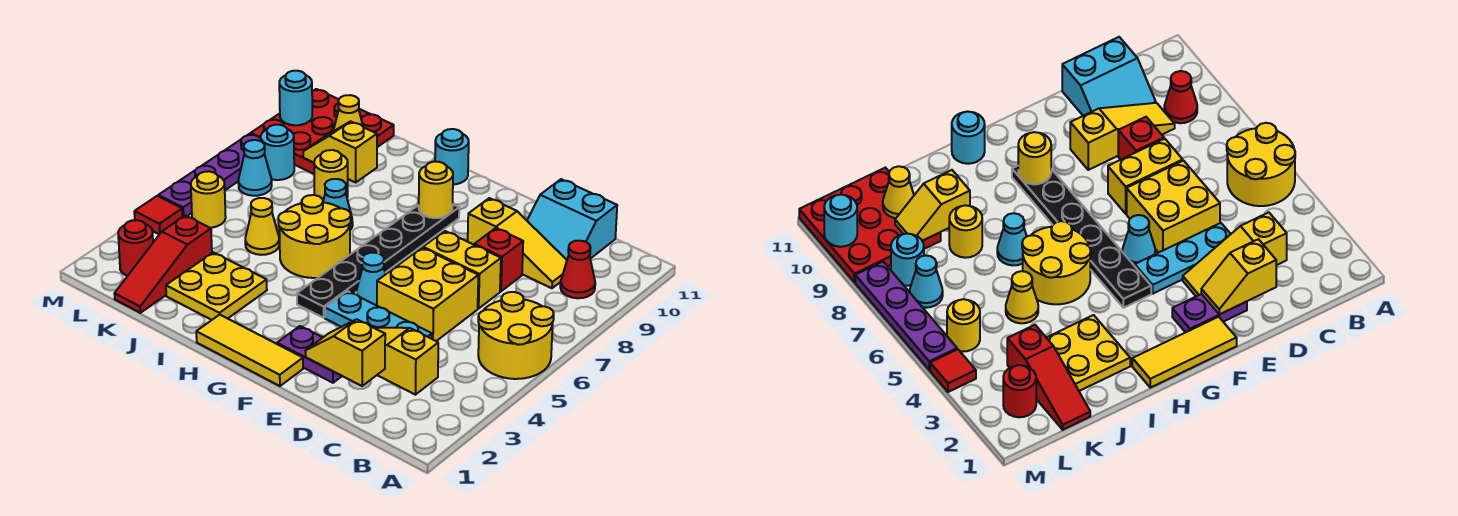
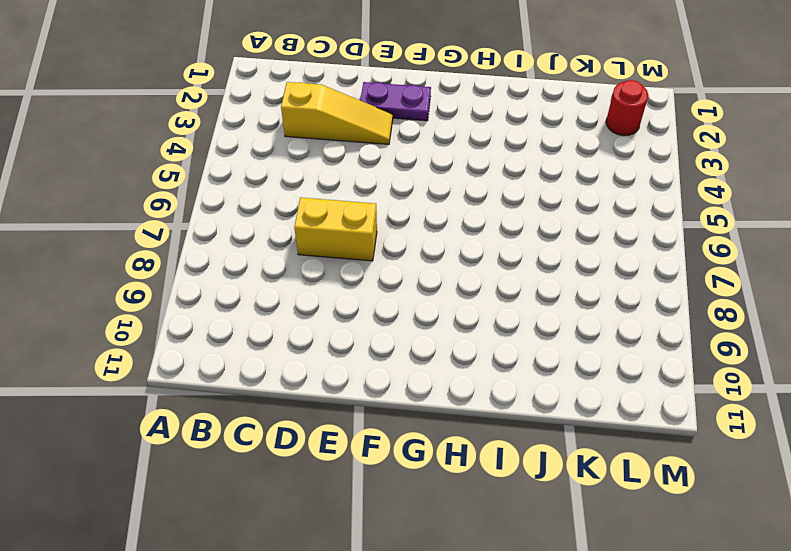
none -> yellow 2x2 round brick [478,292,554,379]
none -> red 1x1 cone [560,241,595,298]
none -> yellow 1x3 slope [468,198,567,288]
none -> cyan 2x2 slope [527,179,617,260]

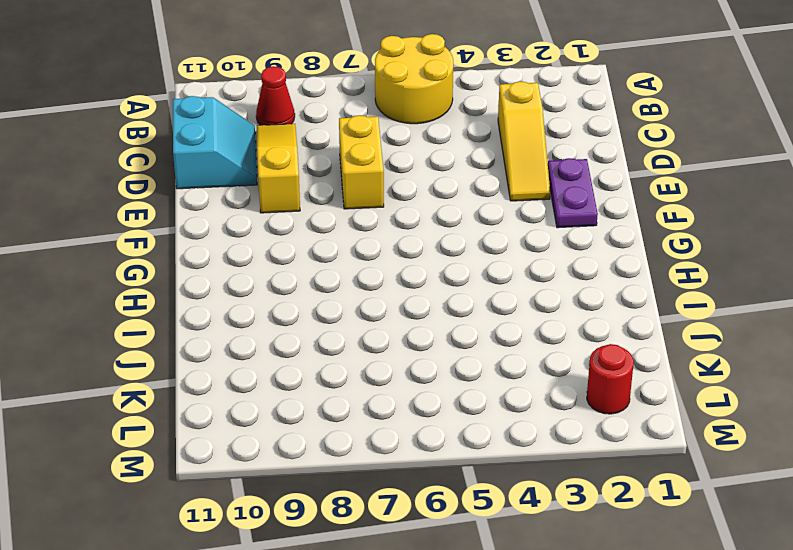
none -> cyan 1x3 plate [325,291,432,339]
none -> yellow 2x2 brick [377,248,478,341]
none -> red 1x1 brick [474,228,523,291]
none -> yellow 1x3 tile [196,315,303,386]

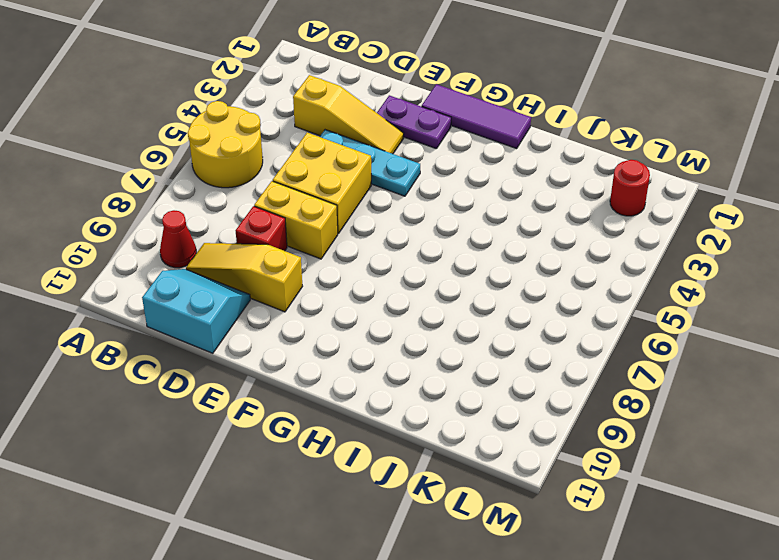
purple 1x3 tile [422,84,531,149] -> yellow 1x3 tile [196,315,303,386]
none -> cyan 1x1 cone [356,253,385,306]
none -> black 1x6 plate [297,204,459,318]
none -> yellow 2x2 round brick [278,195,351,278]
none -> cyan 1x1 round brick [435,129,469,184]

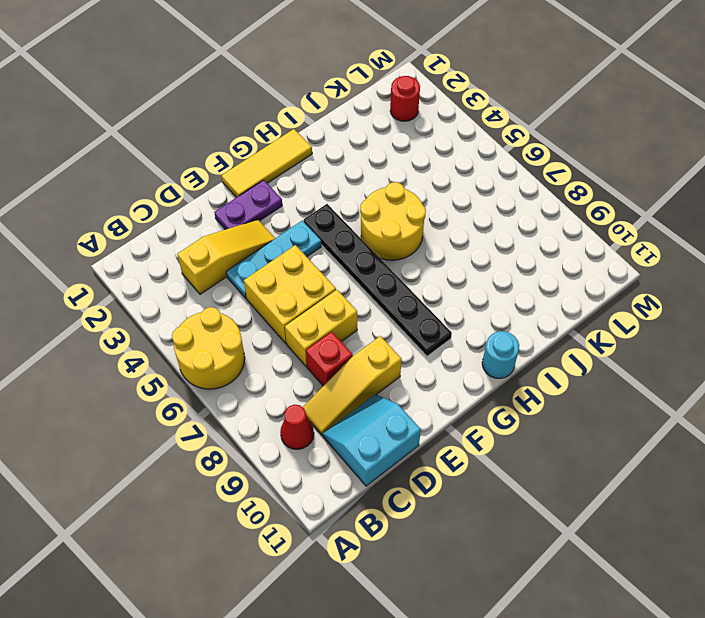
none -> cyan 1x1 cone [356,253,385,306]
none -> yellow 2x2 plate [166,252,267,320]
none -> cyan 1x1 cone [323,179,353,230]
none -> yellow 1x1 cone [245,198,279,255]

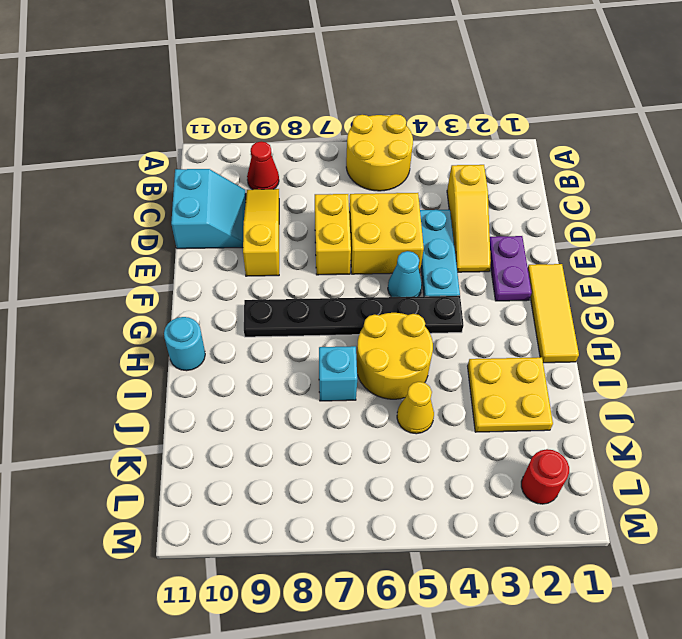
cyan 1x1 brick [319,346,357,401] -> cyan 1x1 cone [323,179,353,230]
none -> red 1x1 brick [474,228,523,291]
none -> yellow 1x1 round brick [314,150,348,200]
none -> red 1x3 slope [114,216,212,313]
none -> red 3x3 plate [251,89,394,174]

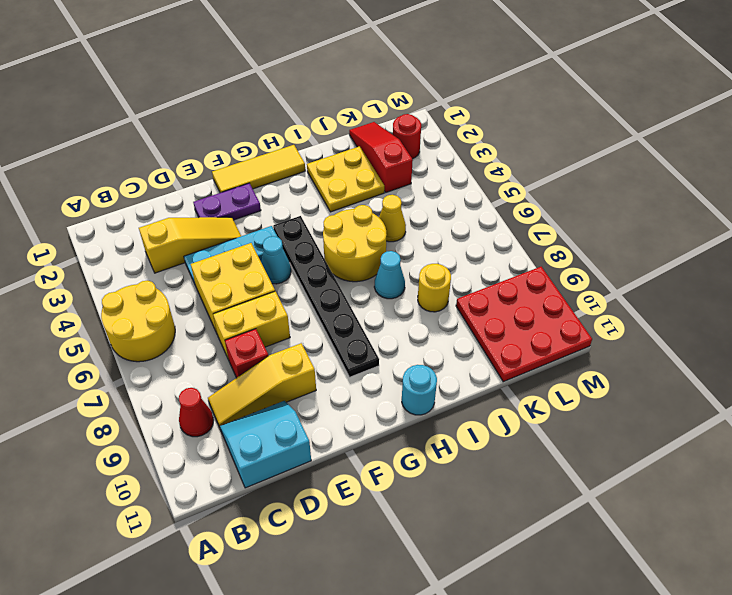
none -> yellow 1x1 round brick [191,171,226,228]
none -> cyan 1x1 cone [238,140,272,196]
none -> cyan 1x1 round brick [261,125,294,180]
none -> red 1x1 tile [134,196,182,234]

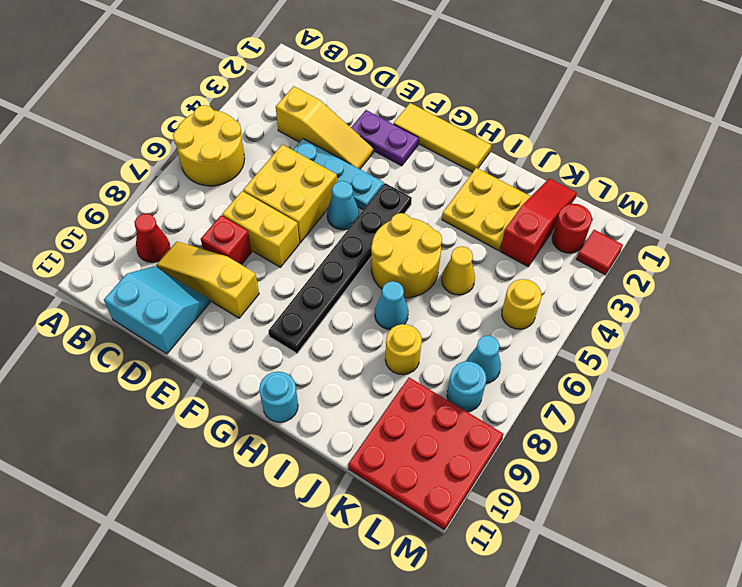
red 1x1 tile [577,230,623,275] -> red 1x1 tile moved to [134,196,182,234]
none -> purple 1x4 plate [158,134,261,217]
none -> yellow 1x2 slope [305,319,385,386]
none -> yellow 1x1 round brick [419,162,453,218]
none -> yellow 1x2 slope [303,121,377,182]

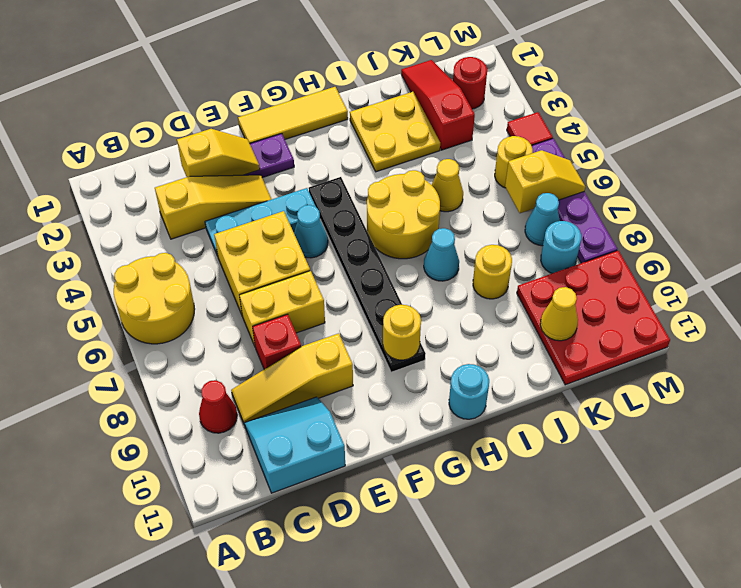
yellow 1x2 slope [505,150,585,213] -> yellow 1x2 slope moved to [303,121,377,182]
none -> cyan 1x1 round brick [279,71,312,125]

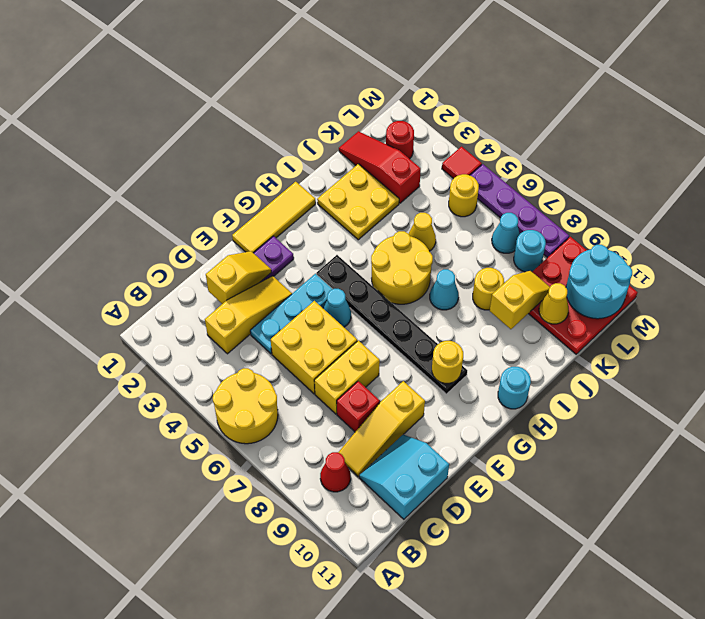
cyan 2x2 round brick [566,245,632,319] -> cyan 1x1 round brick [279,71,312,125]

